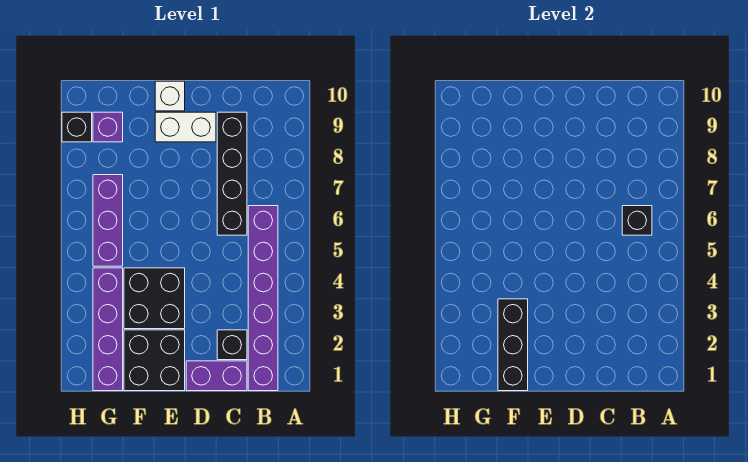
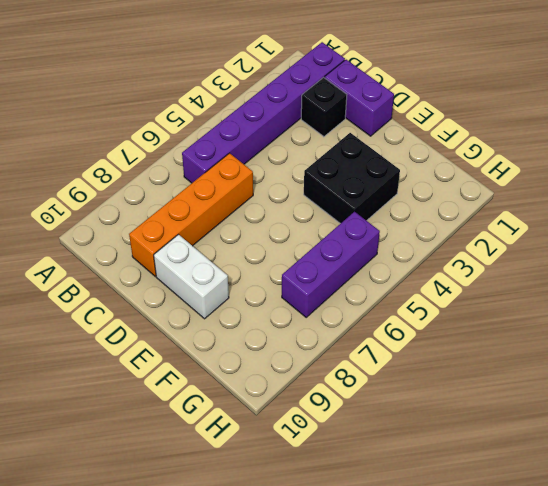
orange 1x4 brick [129,153,253,276] -> black 1x4 brick [217,112,247,235]
none -> black 2x2 brick [124,330,185,391]
none -> white 1x1 brick [155,81,185,111]
none -> purple 1x4 brick [93,268,123,391]

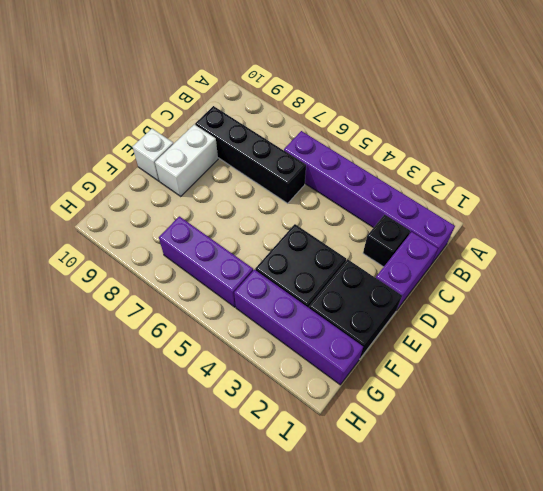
none -> purple 1x1 brick [93,112,123,142]
none -> black 1x1 brick [62,112,92,142]
none -> black 1x1 brick [622,206,652,235]

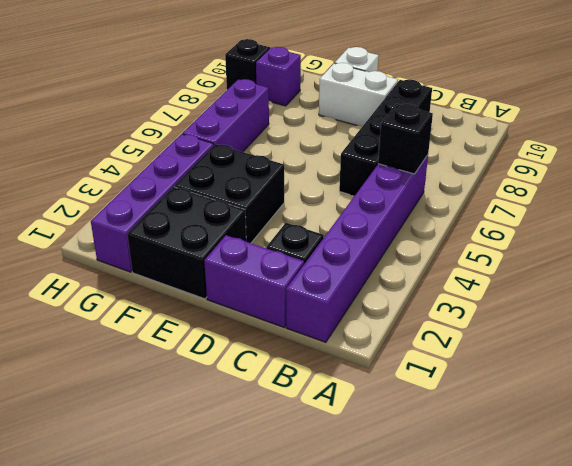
none -> black 1x3 brick [498,299,528,391]

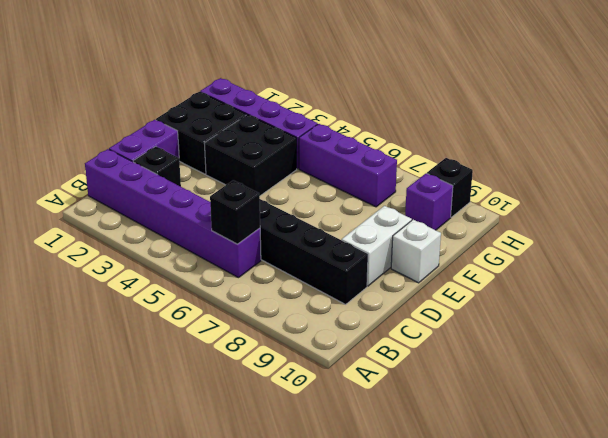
none -> black 1x3 brick [498,299,528,391]

